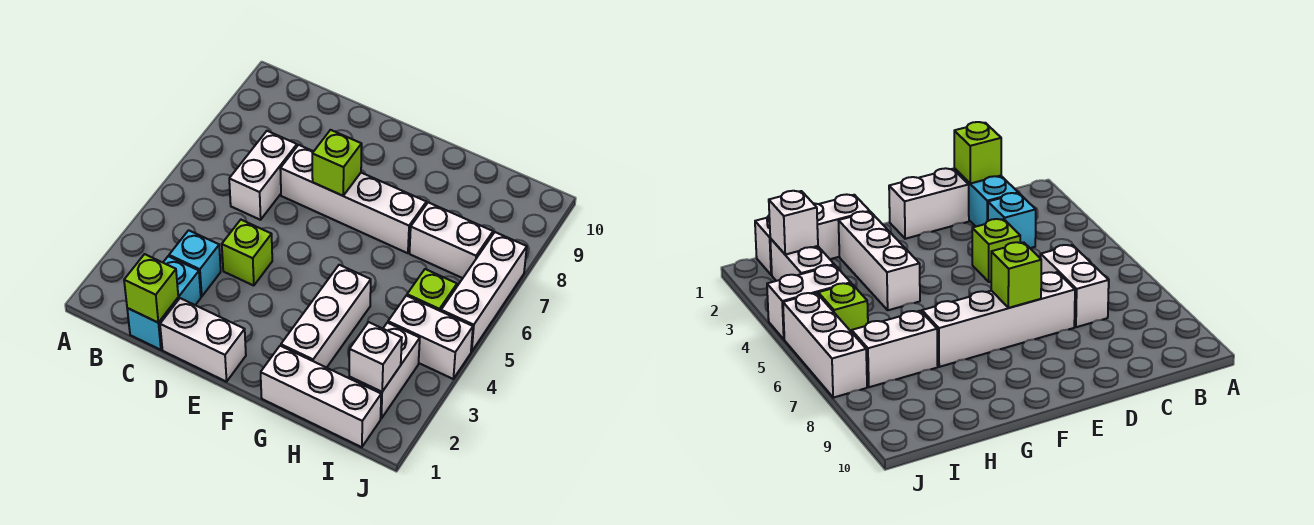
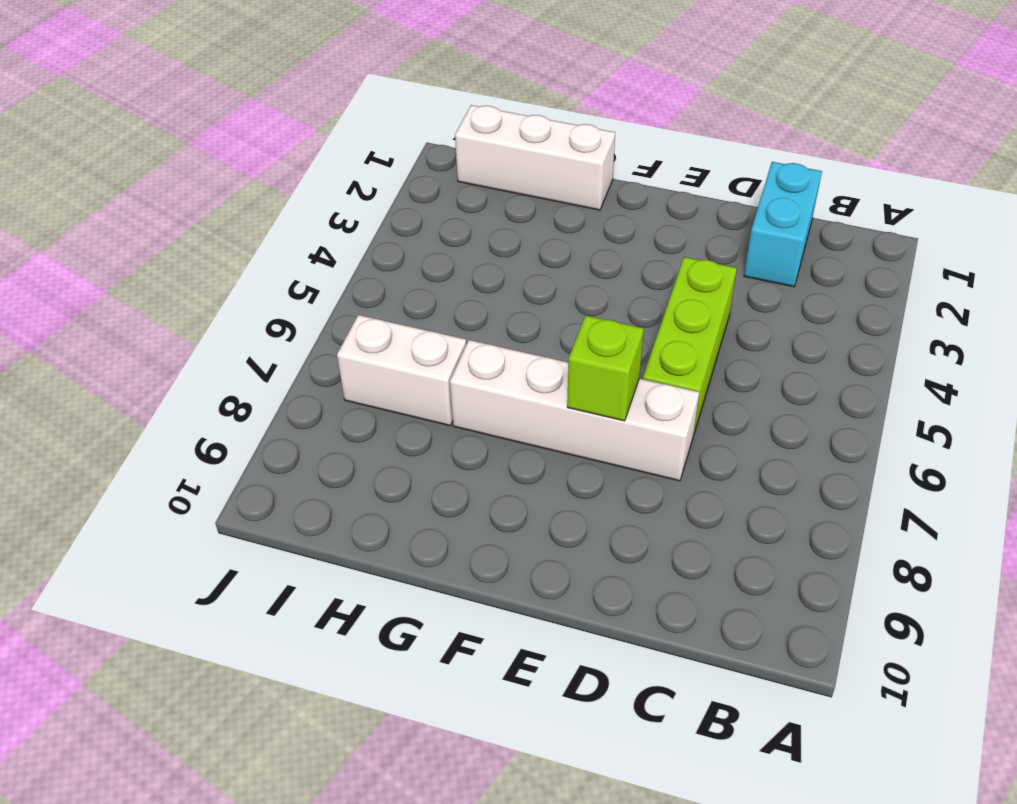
lime 1x3 brick [643,257,737,433] -> lime 1x1 brick [222,220,272,286]
none -> cyan 1x1 brick [169,230,221,296]
none -> white 1x2 brick [229,131,297,220]
none -> white 1x2 brick [160,298,246,382]

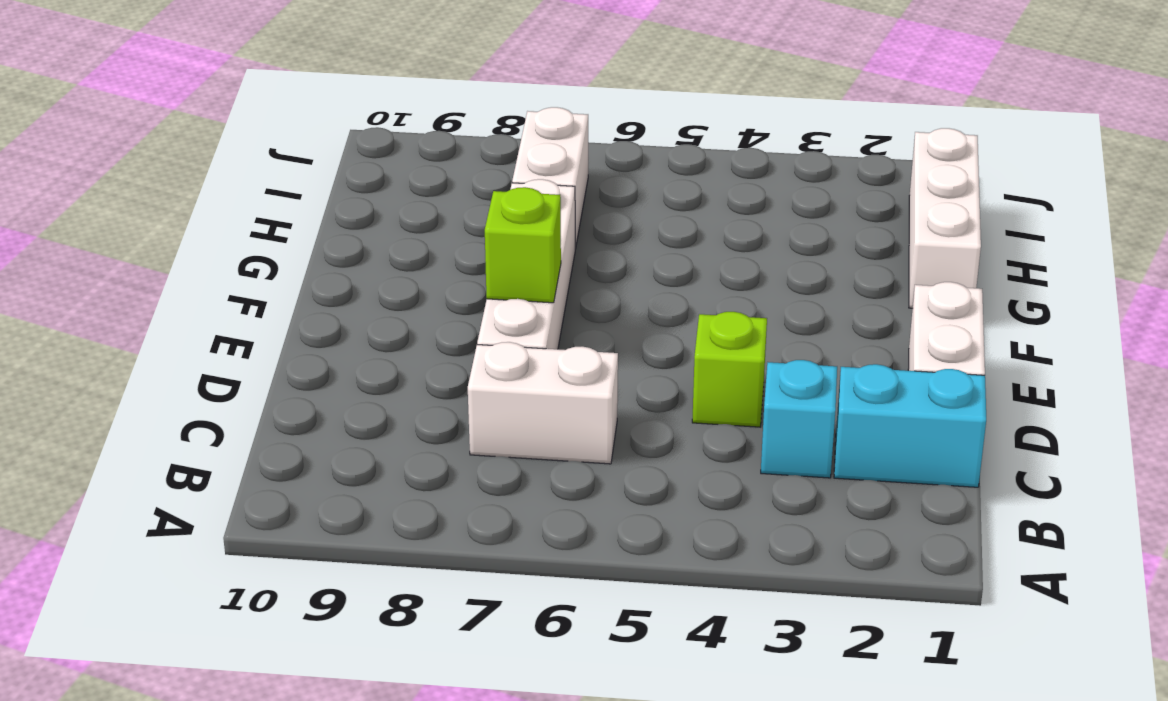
none -> white 1x3 brick [281,265,371,368]
none -> white 1x2 brick [349,323,420,418]
none -> white 1x2 brick [388,296,473,379]

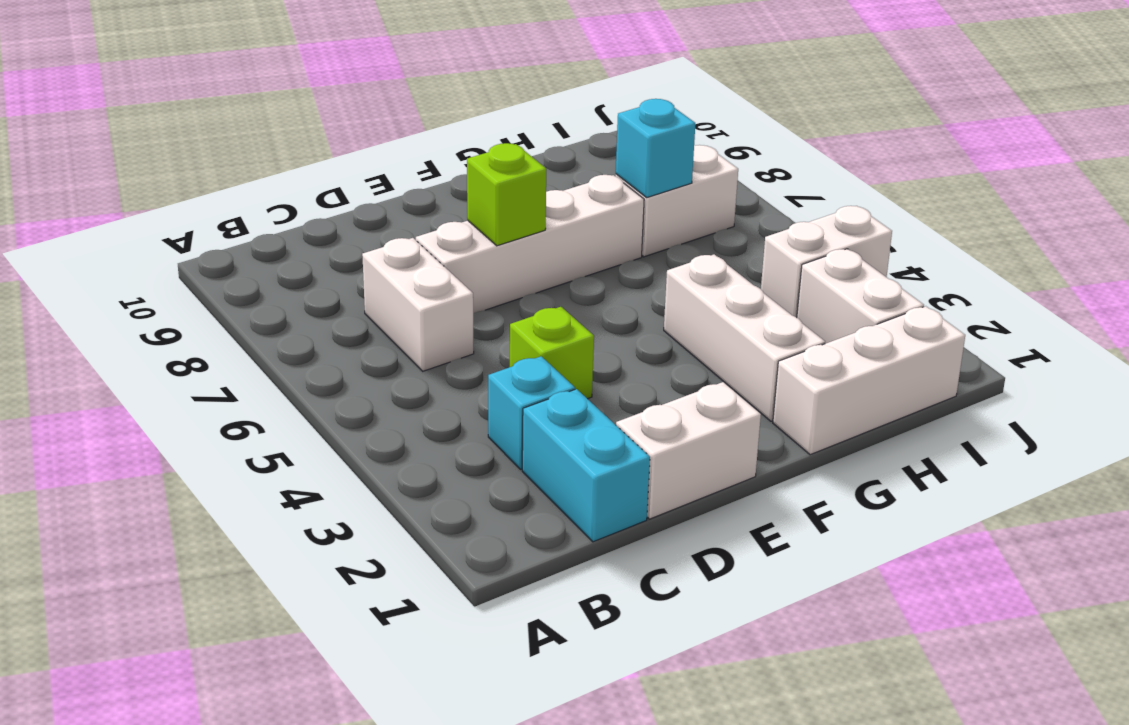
cyan 1x1 brick [616,99,695,197] -> none
none -> lime 1x1 brick [407,269,457,311]
none -> white 1x3 brick [441,232,527,352]
none -> lime 1x1 brick [124,254,178,323]

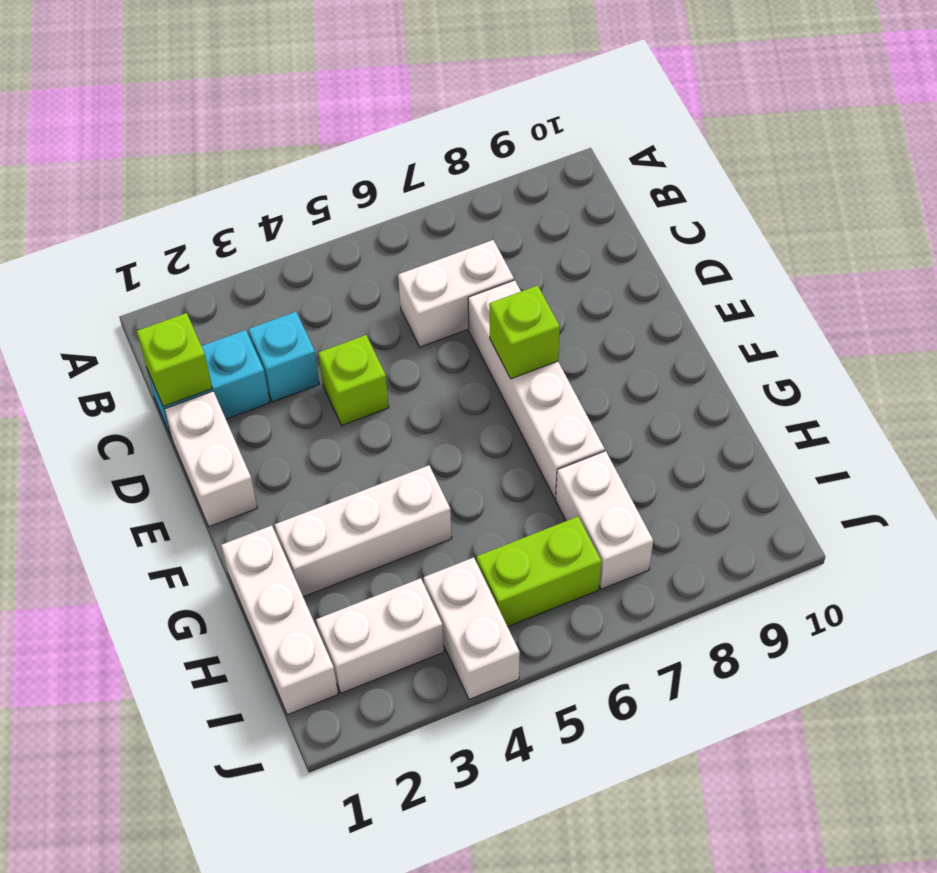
lime 1x2 brick [476,517,601,627] -> lime 1x1 brick [407,269,457,311]
none -> white 1x3 brick [441,232,527,352]
none -> white 1x1 brick [349,322,402,392]

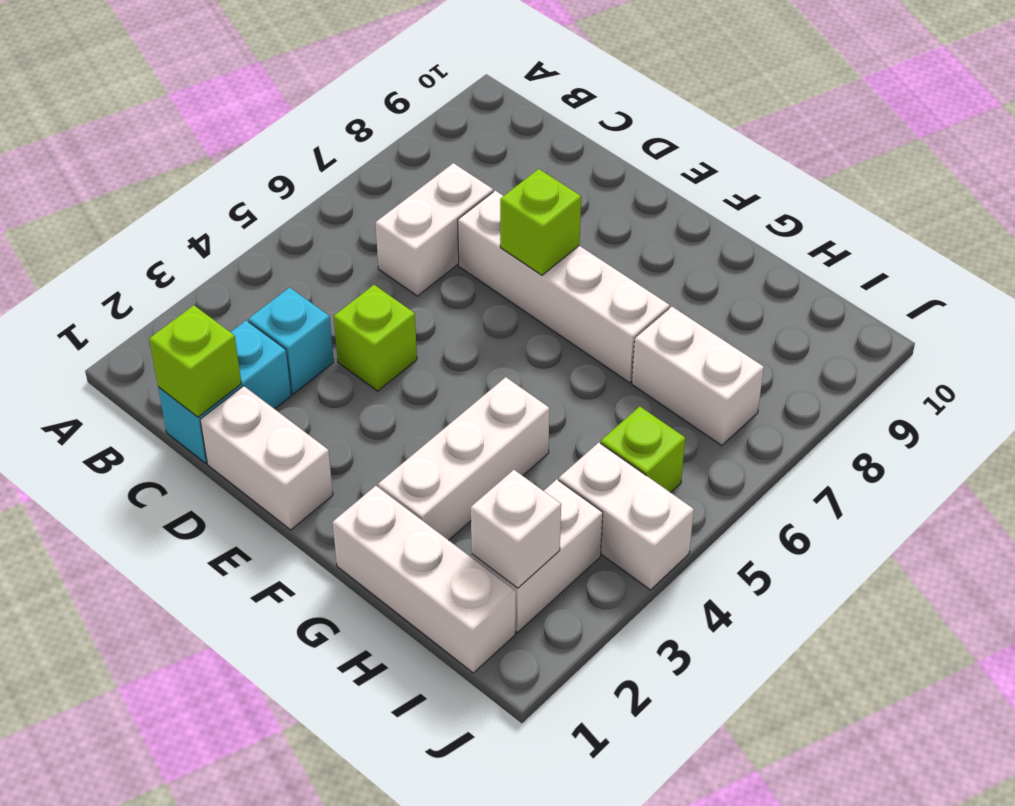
none -> white 1x3 brick [441,232,527,352]

